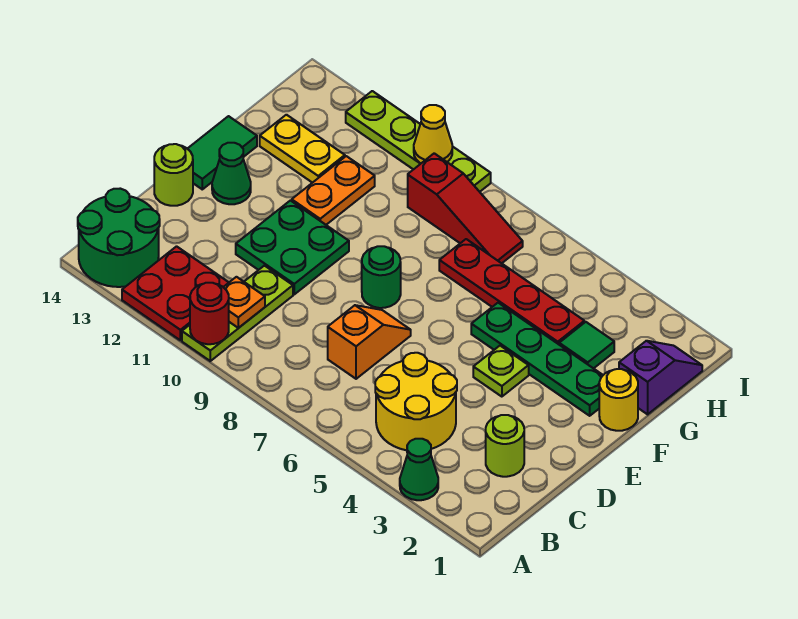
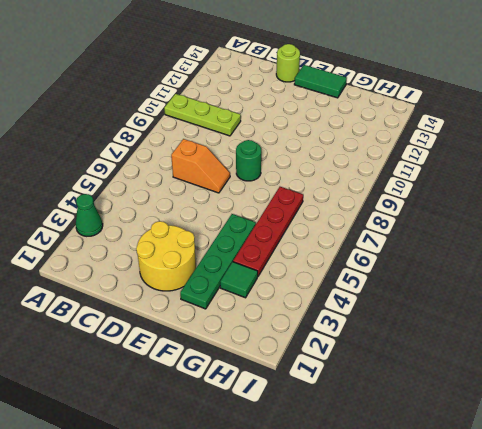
yellow 2x2 round brick [136,221,196,291] -> yellow 2x2 round brick moved to [375,353,457,450]
none -> red 2x2 plate [122,246,229,340]
none -> green 2x2 round brick [78,189,160,287]
none -> lime 1x1 round brick [486,415,524,477]

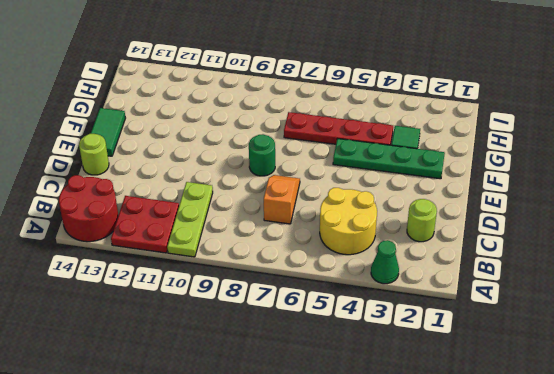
red 2x2 round brick [59,175,118,242] -> green 2x2 round brick [78,189,160,287]
none -> green 2x2 plate [236,201,349,294]
none -> lime 1x1 plate [473,346,529,397]
none -> green 1x1 cone [212,143,251,204]

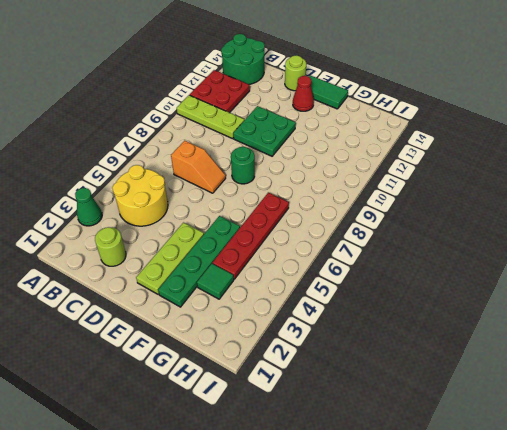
lime 1x3 plate [136,223,204,294] -> lime 1x1 plate [473,346,529,397]
red 1x1 cone [293,76,314,111] -> green 1x1 cone [212,143,251,204]
none -> yellow 1x1 round brick [599,369,638,431]
none -> orange 1x2 plate [292,156,375,225]
none -> purple 1x2 slope [619,341,702,414]

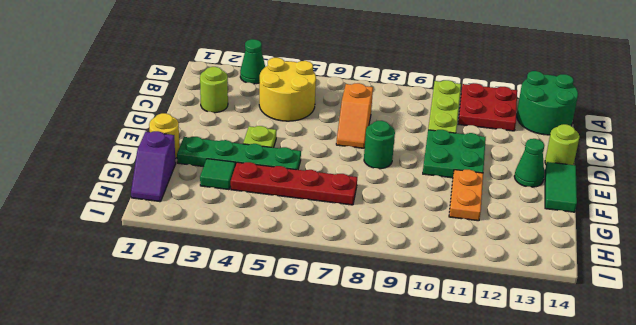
none -> yellow 1x2 plate [260,115,345,183]
none -> red 1x3 slope [408,153,523,263]
none -> lime 1x4 plate [346,91,491,192]

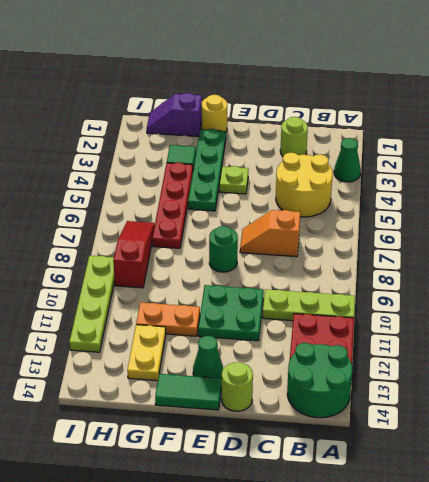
none -> red 1x1 round brick [190,283,229,344]
none -> orange 1x1 plate [224,277,265,328]
none -> yellow 1x1 cone [414,105,452,163]

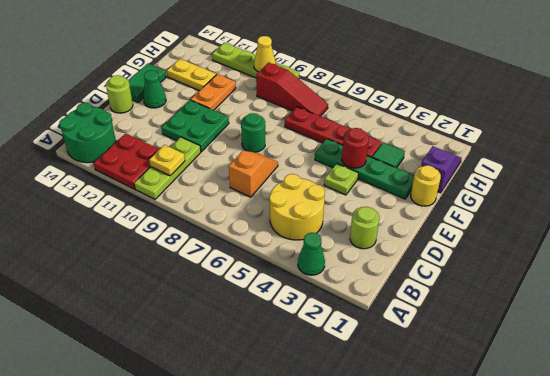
yellow 1x1 plate [149,145,185,176] -> orange 1x1 plate [224,277,265,328]
red 1x1 round brick [342,128,369,168] -> red 1x1 round brick moved to [190,283,229,344]

